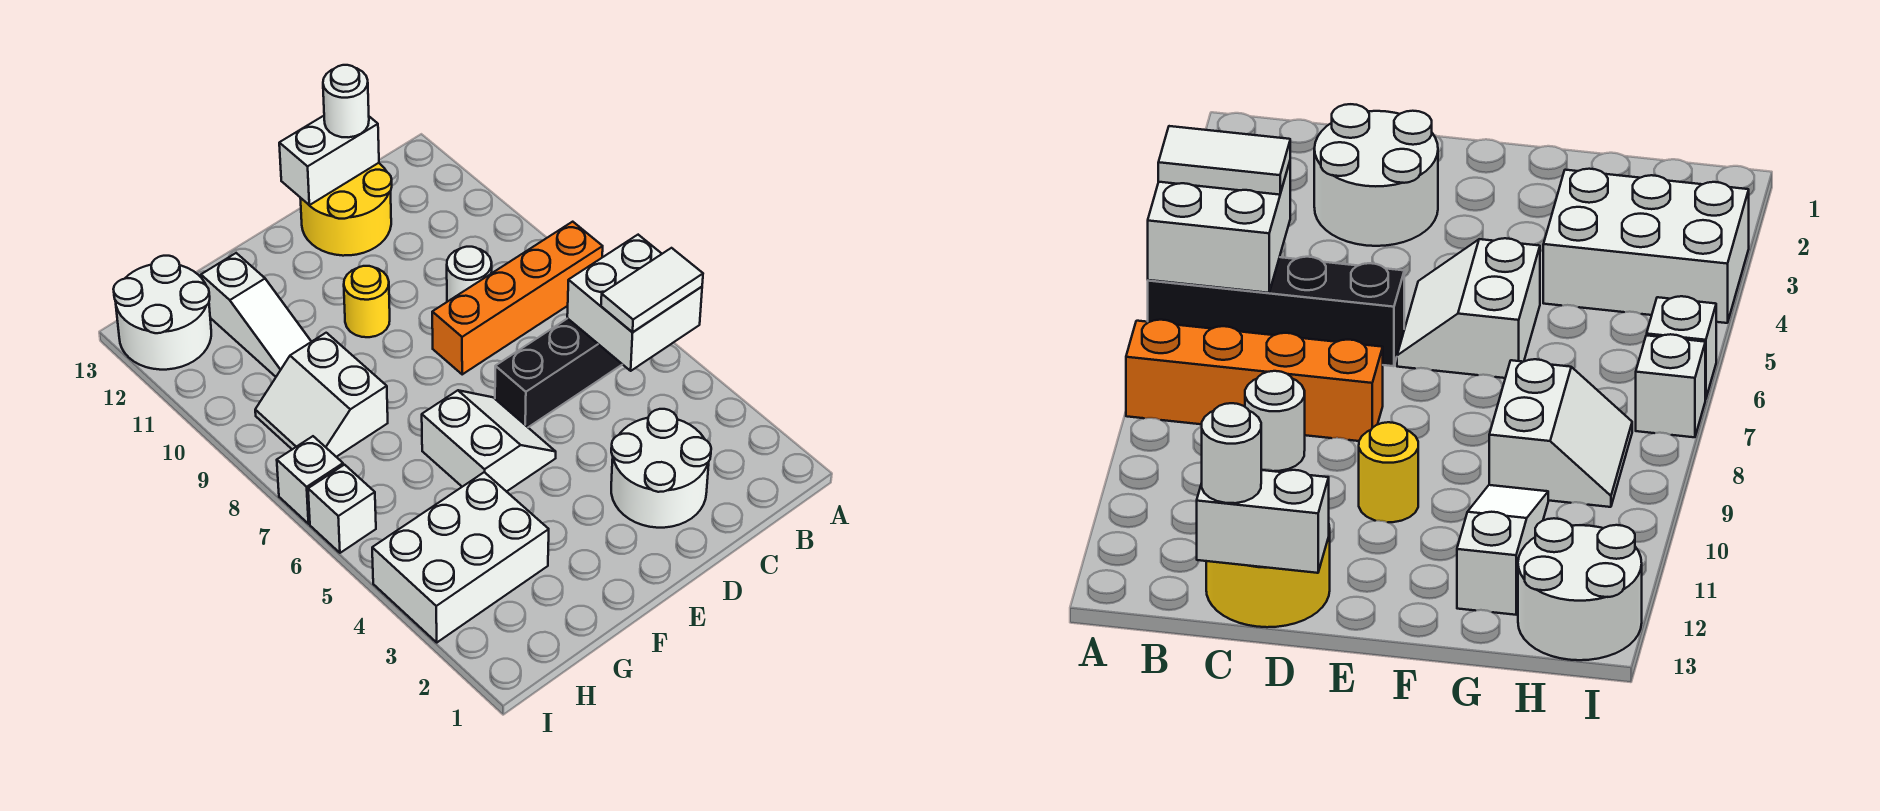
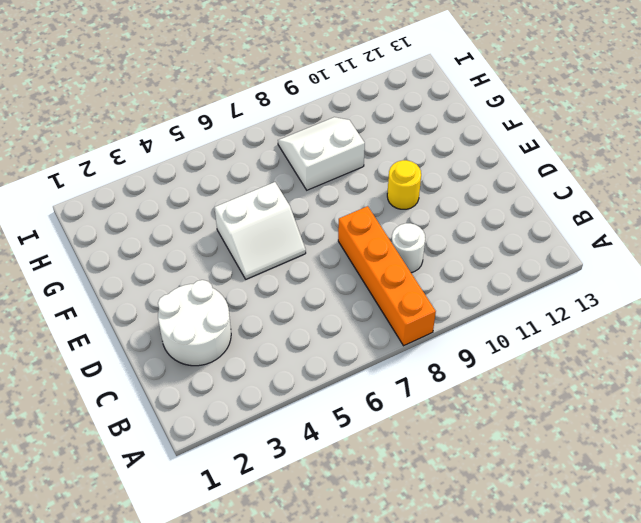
none -> black 1x4 brick [495,318,622,427]
none -> yellow 2x2 round brick [300,163,392,256]
none -> white 2x3 brick [372,472,549,642]

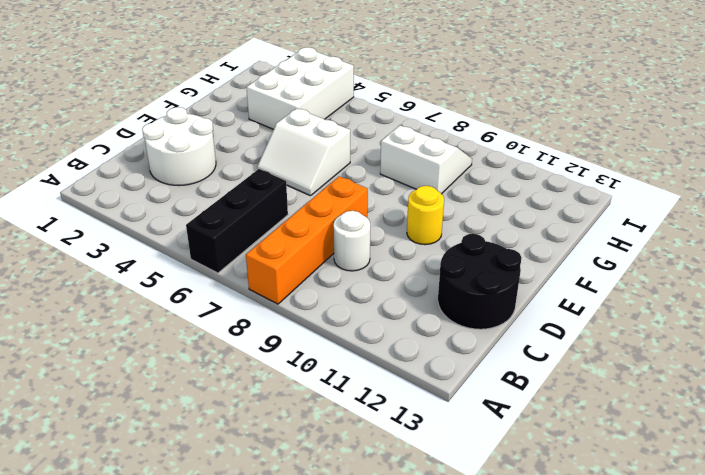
black 1x3 brick [186,169,288,273] -> black 1x4 brick [495,318,622,427]
black 2x2 round brick [438,234,522,329] -> yellow 2x2 round brick [300,163,392,256]
none -> white 1x3 slope [201,253,311,377]
none -> white 2x2 round brick [113,256,211,370]
none -> white 1x1 brick [308,465,376,553]

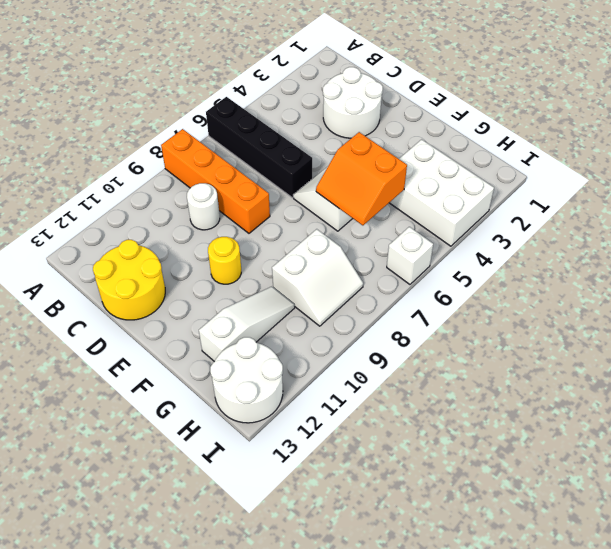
orange 2x2 slope [316,132,407,225] -> none
none -> white 1x1 brick [277,436,343,524]
none -> white 2x2 brick [567,235,702,371]
none -> white 1x2 brick [279,116,379,205]

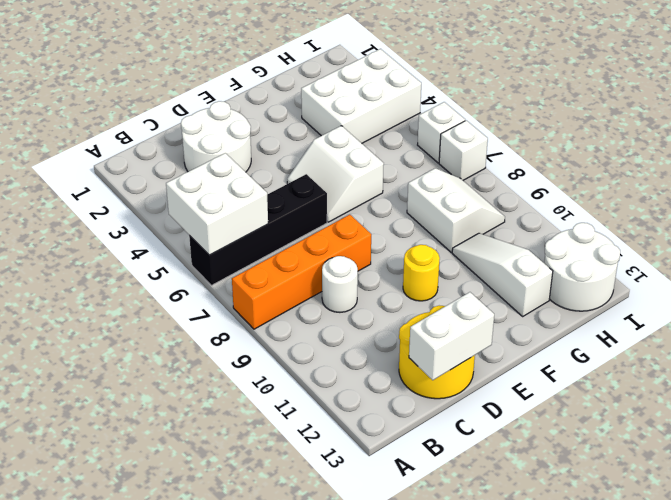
none -> white 1x2 tile [601,248,703,332]
none -> white 1x1 round brick [323,65,369,137]

